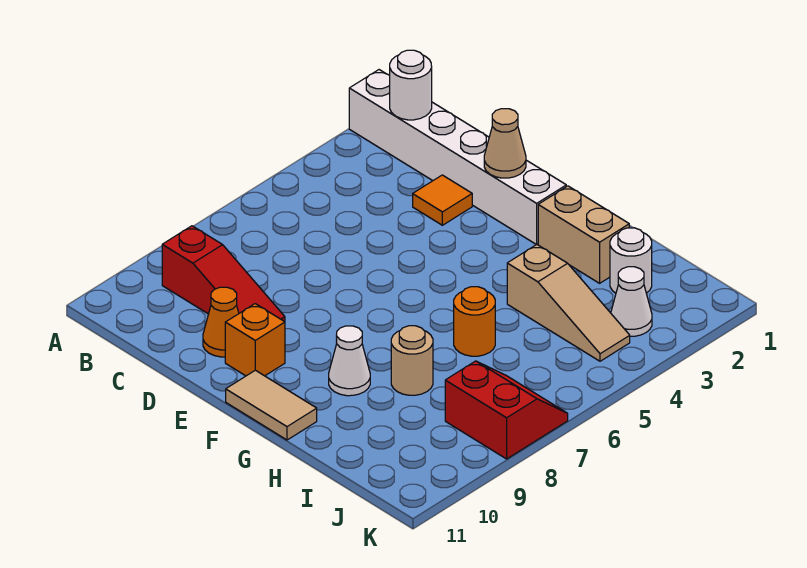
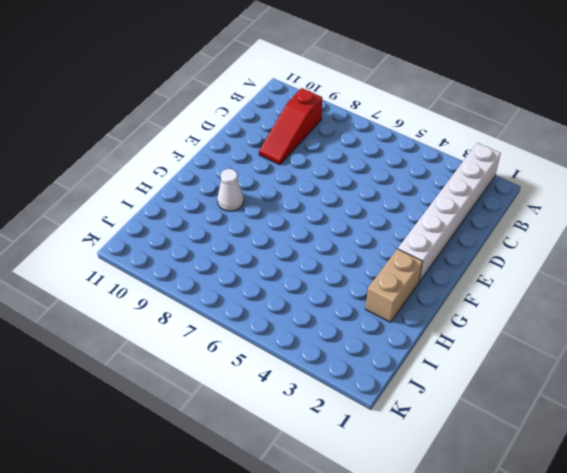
none -> orange 1x1 tile [413,175,472,225]
none -> orange 1x1 cone [203,287,239,357]
none -> orange 1x1 brick [225,304,285,376]

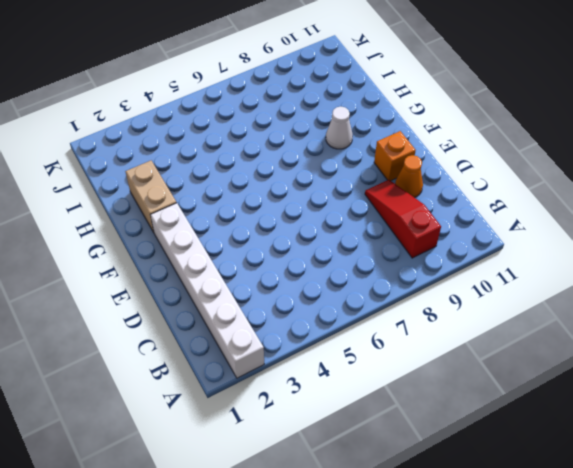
none -> orange 1x1 tile [413,175,472,225]
none -> tan 1x2 tile [226,370,317,440]
none -> tan 1x3 slope [507,244,630,361]

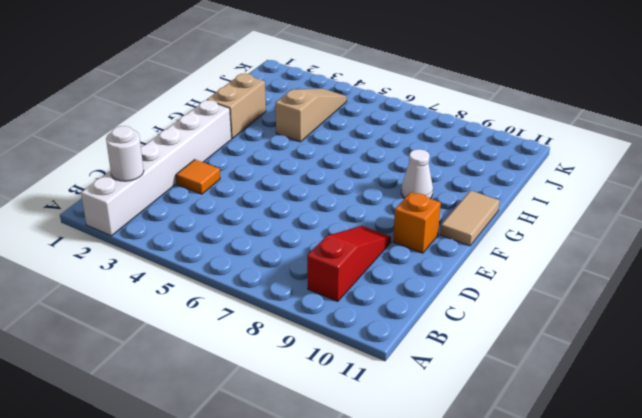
none -> orange 1x1 cone [203,287,239,357]
none -> orange 1x1 round brick [454,287,495,356]
none -> tan 1x1 round brick [391,326,433,395]

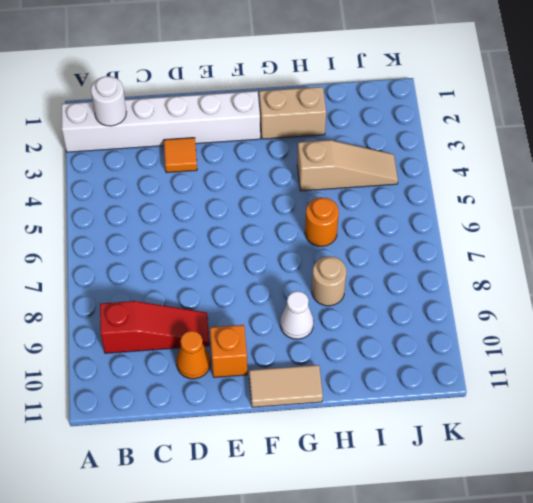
none -> white 1x1 round brick [610,228,652,293]
none -> white 1x1 cone [611,267,652,336]
none -> red 2x2 slope [445,361,568,459]

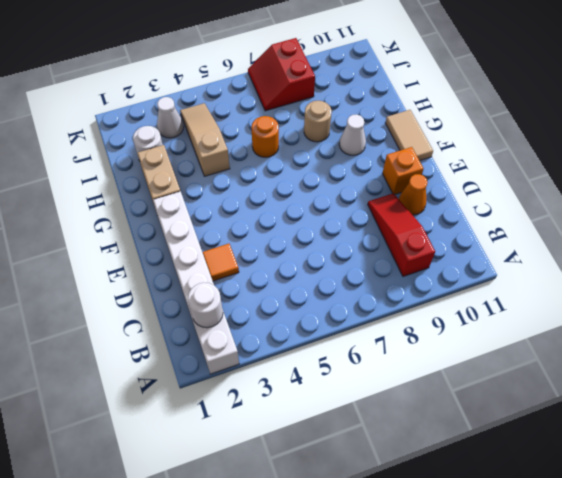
none -> tan 1x1 cone [484,109,526,178]

